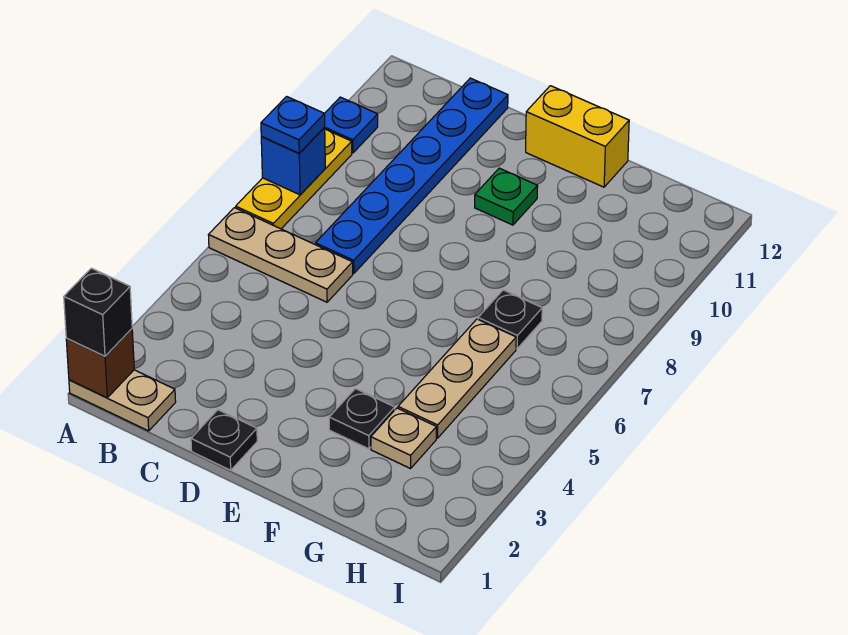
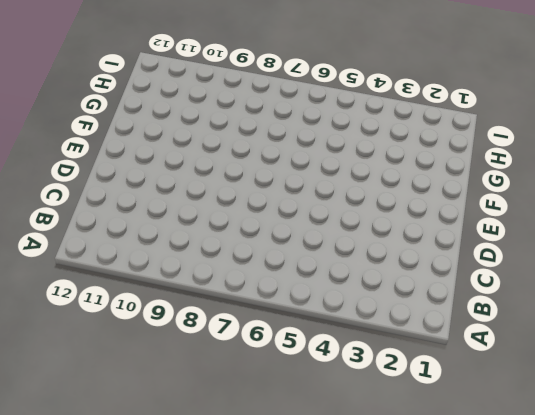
none -> tan 1x2 plate [69,370,176,431]
none -> tan 1x3 plate [209,208,353,302]
none -> yellow 1x3 plate [236,129,352,229]

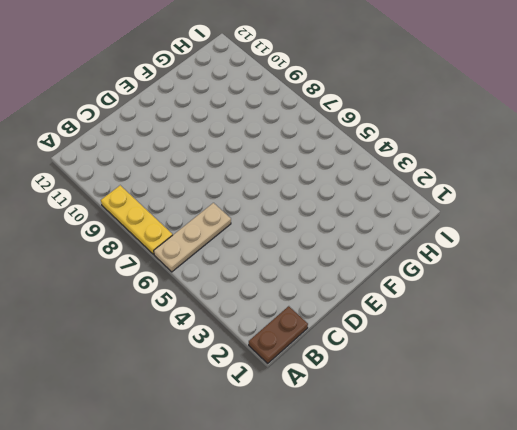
brown 1x2 plate [249,306,308,363] -> tan 1x2 plate [69,370,176,431]
none -> blue 1x1 plate [325,97,378,153]
none -> blue 1x6 plate [315,78,508,274]
none -> black 1x1 plate [191,410,257,470]

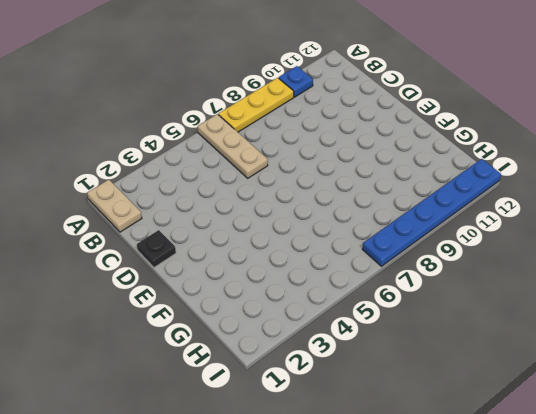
blue 1x6 plate [362,159,501,266] -> blue 1x6 plate moved to [315,78,508,274]
none -> green 1x1 plate [475,168,538,225]
none -> yellow 1x2 brick [526,86,629,187]
none -> black 1x1 plate [329,389,395,449]

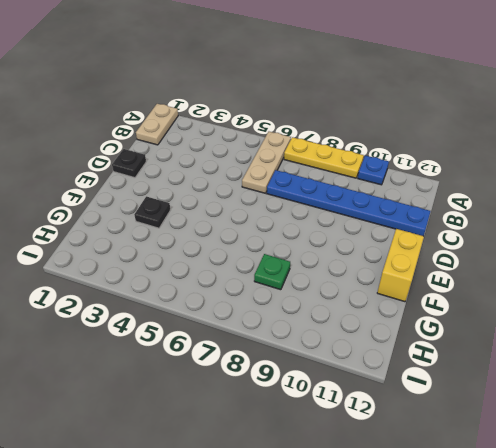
green 1x1 plate [254,254,290,290] -> green 1x1 plate moved to [475,168,538,225]
none -> tan 1x1 plate [371,408,436,469]
none -> tan 1x3 plate [398,319,516,438]
none -> black 1x1 plate [478,290,542,349]

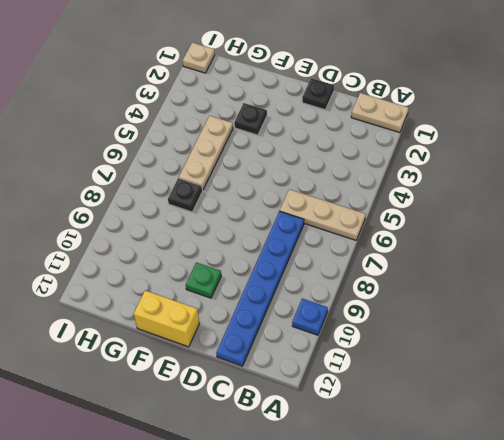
tan 1x1 plate [183,42,215,73] -> tan 1x1 plate moved to [371,408,436,469]
none -> yellow 1x3 plate [236,129,352,229]
none -> brown 1x1 brick [66,329,134,398]
none -> blue 1x1 brick [261,128,325,195]

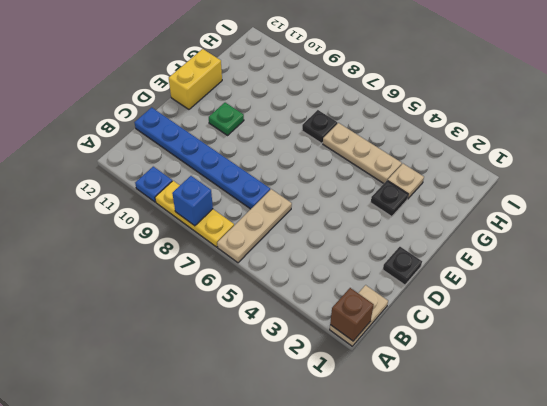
none -> black 1x1 brick [64,268,132,356]
none -> blue 1x1 plate [261,97,325,153]

